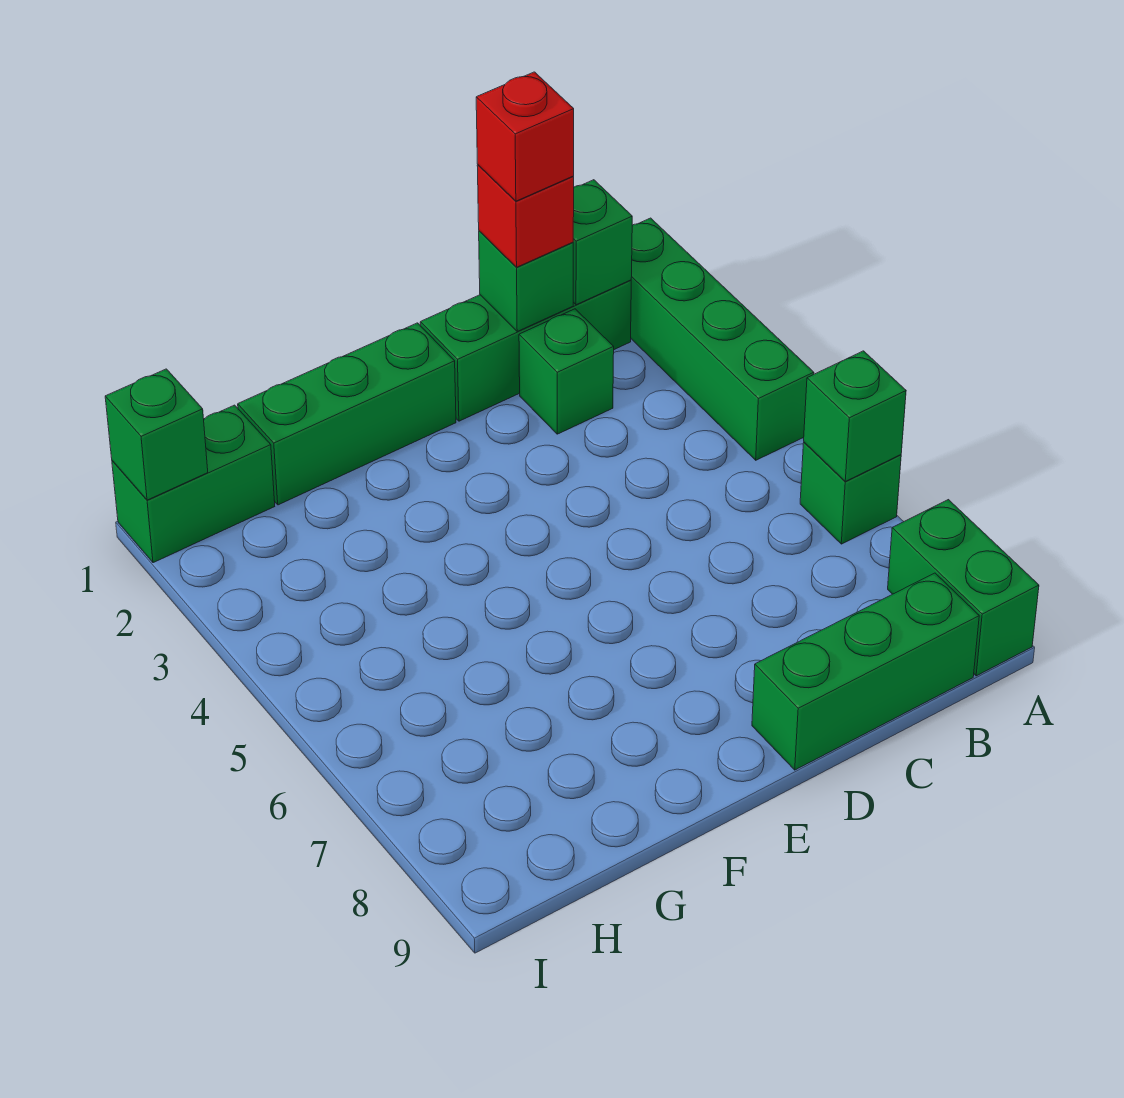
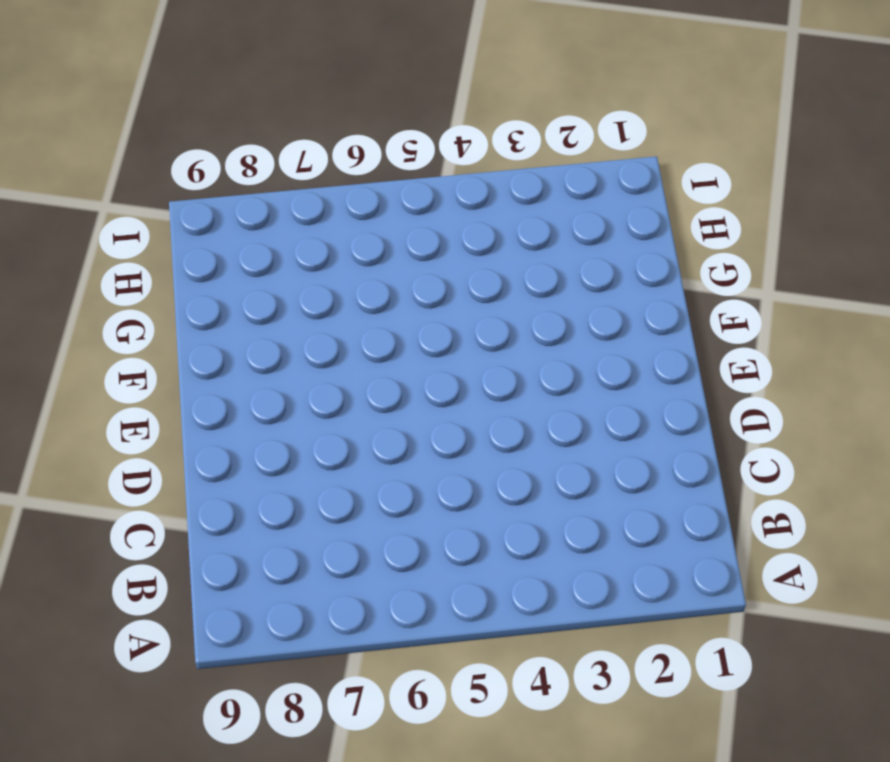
none -> green 1x4 brick [631,218,814,460]
none -> green 1x1 brick [800,442,901,544]
none -> green 1x2 brick [888,500,1039,676]

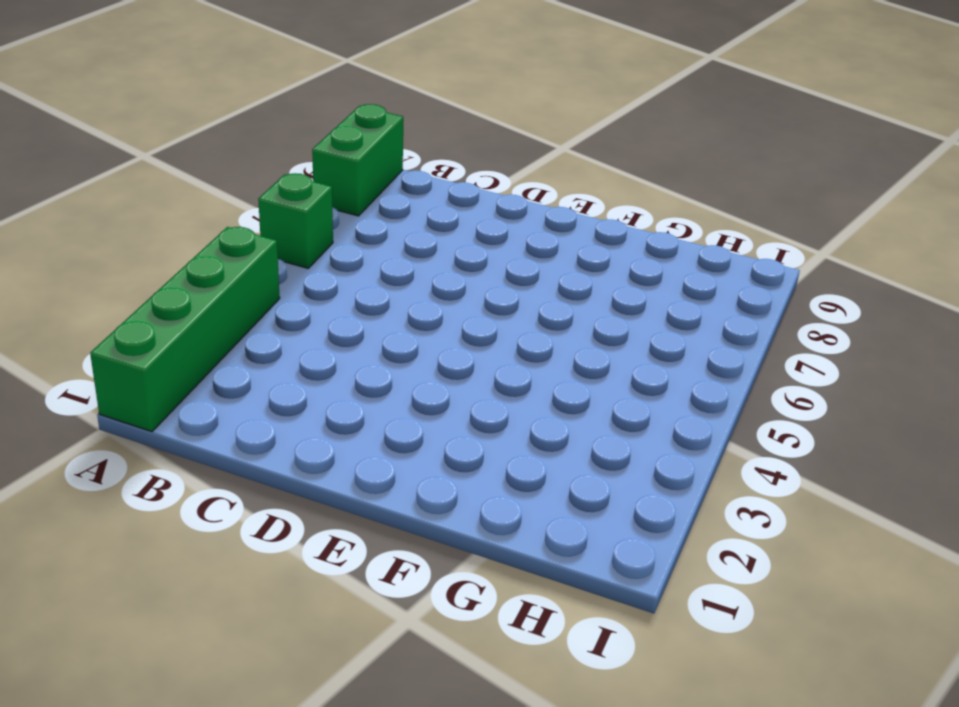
none -> green 1x3 brick [420,280,631,421]
none -> green 1x3 brick [752,573,979,770]
none -> green 1x1 brick [519,309,614,434]

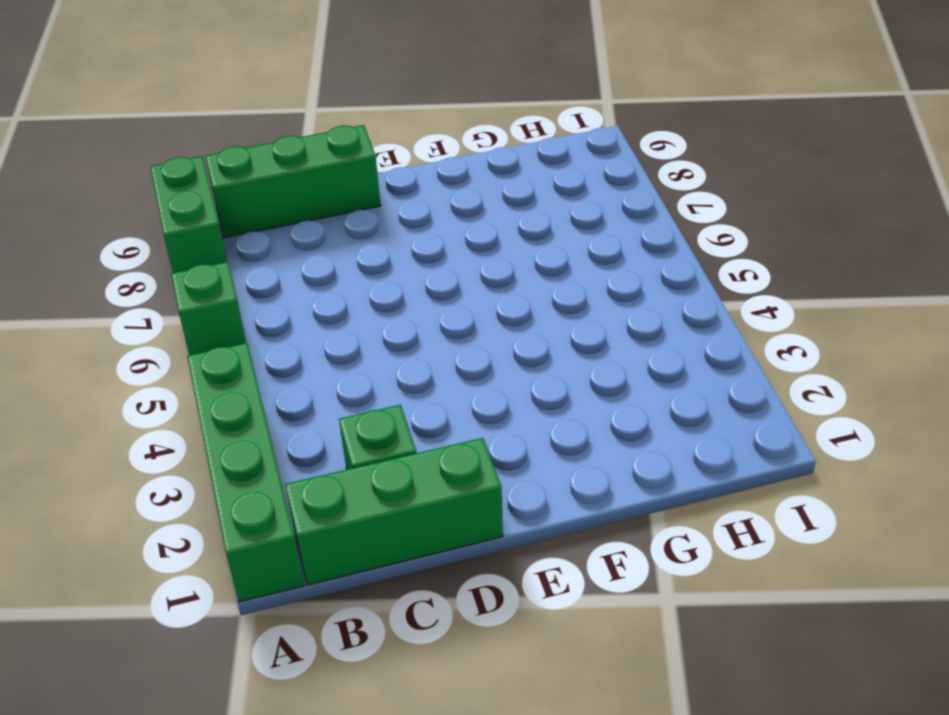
none -> green 1x3 brick [238,323,456,505]
none -> green 1x2 brick [112,405,275,563]
none -> green 1x1 brick [804,351,906,481]

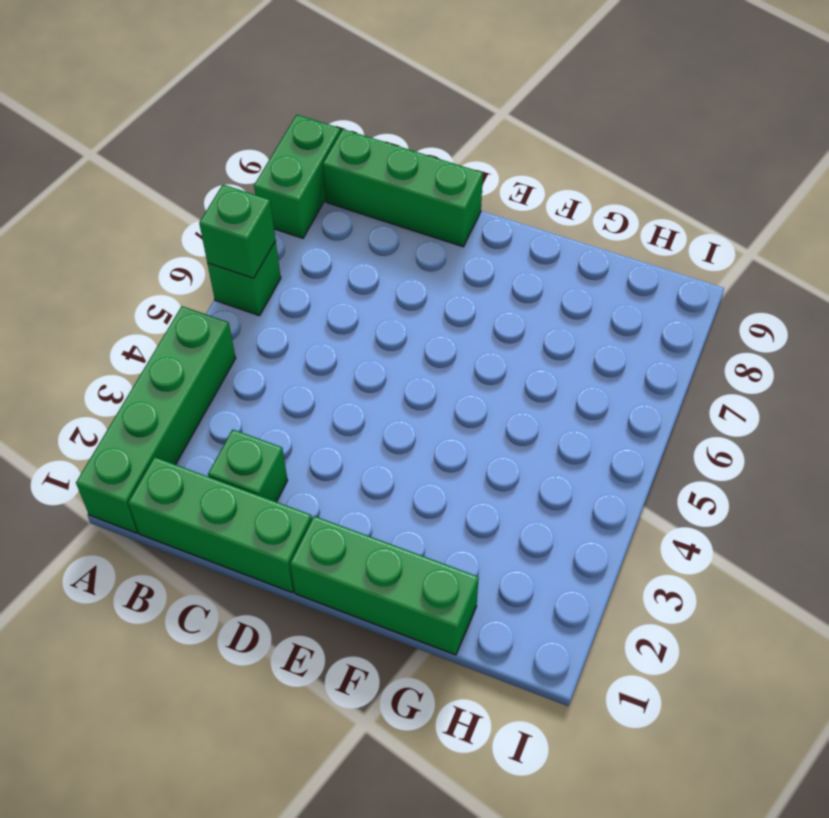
none -> green 1x2 brick [112,405,275,563]
none -> green 1x1 brick [573,180,632,305]
none -> green 1x1 brick [479,231,573,331]

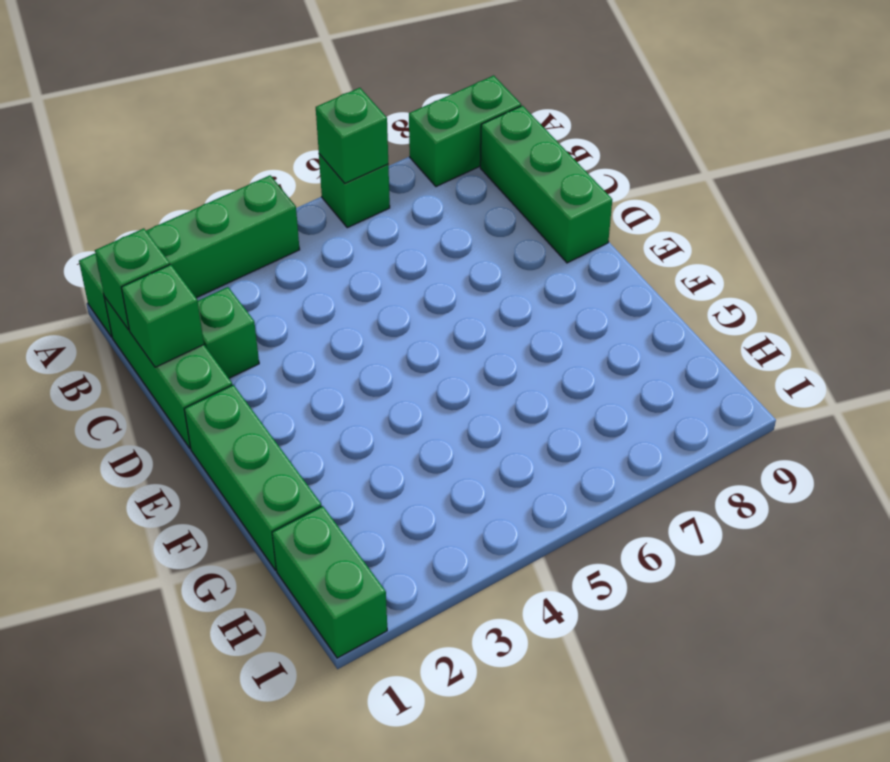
none -> green 1x1 brick [105,369,208,500]
none -> red 1x1 brick [477,165,574,267]
none -> red 1x1 brick [476,72,574,201]

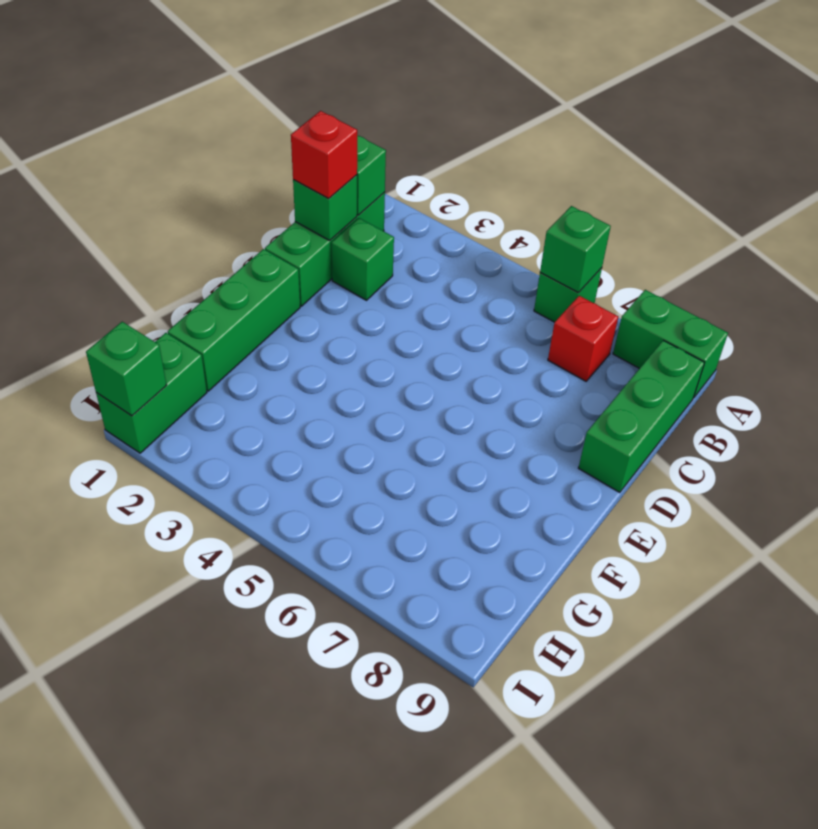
red 1x1 brick [548,296,618,381] -> red 1x1 brick moved to [476,72,574,201]
none -> green 1x4 brick [631,218,814,460]

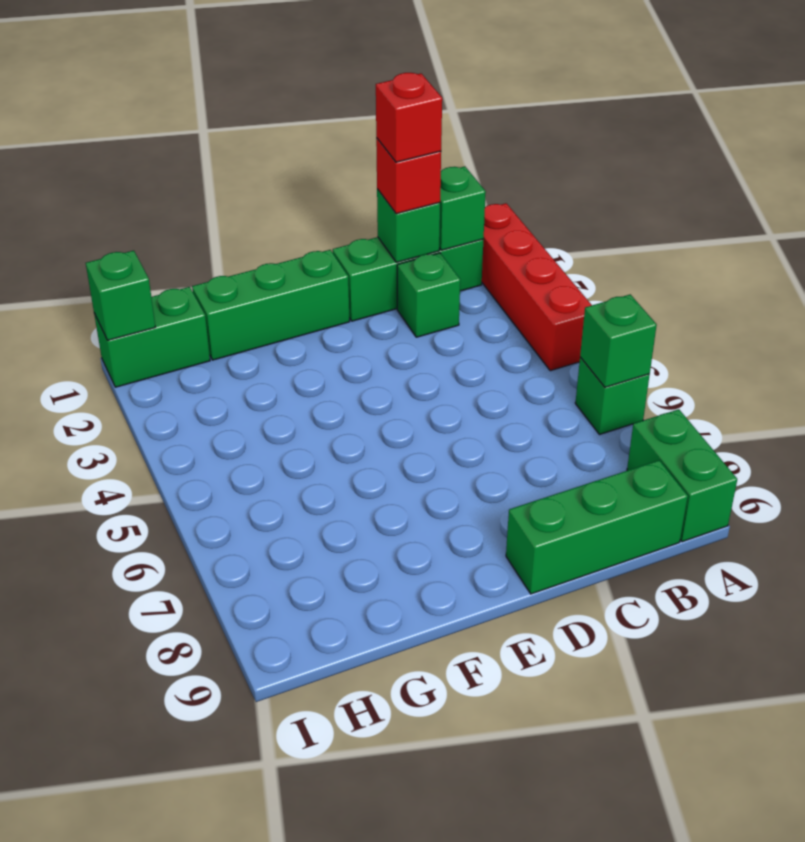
red 1x4 brick [482,203,592,371] -> green 1x4 brick [631,218,814,460]

